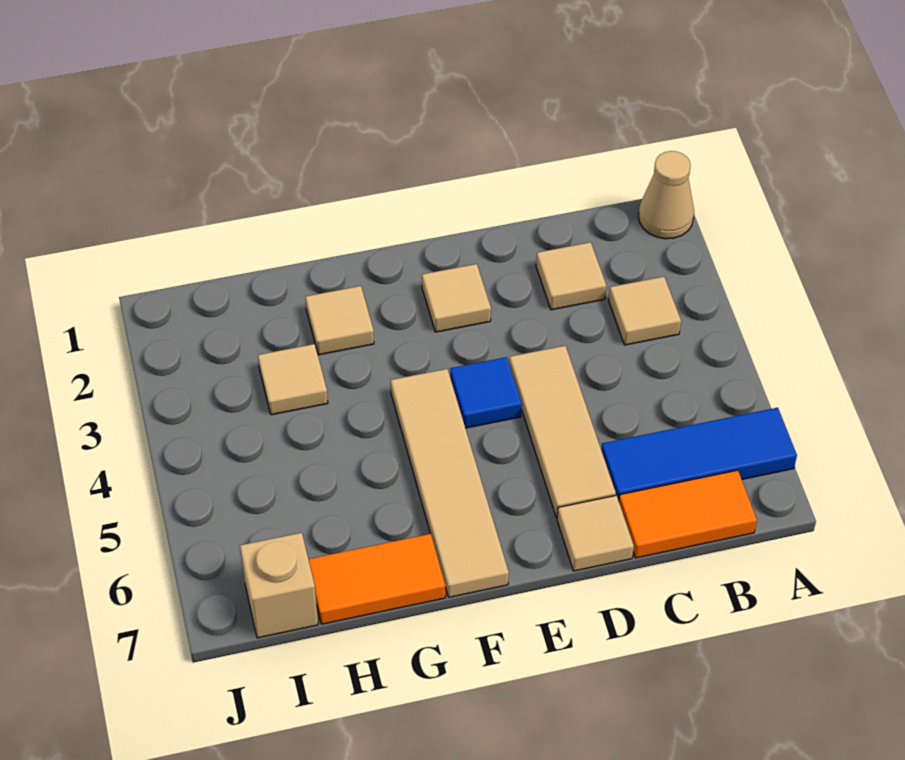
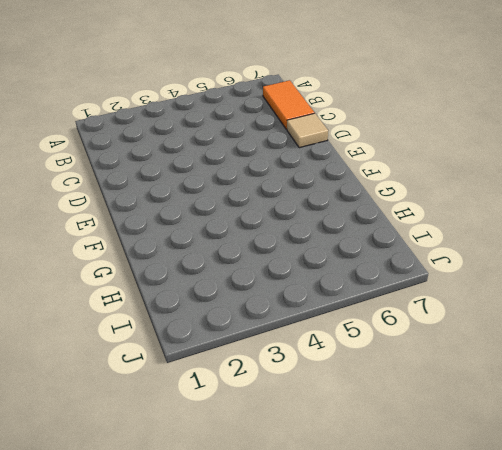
none -> tan 1x1 cone [639,151,694,239]
none -> blue 1x3 tile [601,408,797,501]
none -> tan 1x1 tile [609,277,681,345]

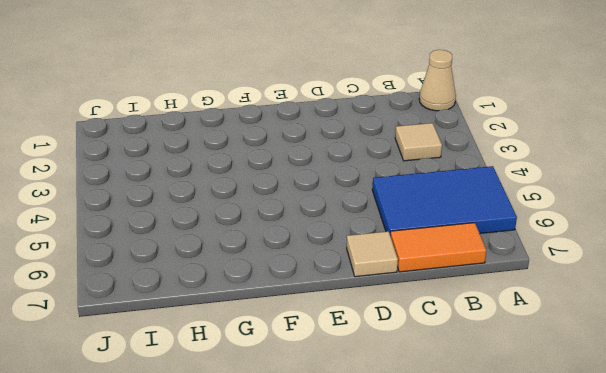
blue 2x3 tile [372,166,517,236] -> blue 1x3 tile [601,408,797,501]
none -> tan 1x1 tile [536,242,606,310]
none -> tan 1x3 tile [509,346,616,518]
none -> tan 1x1 tile [422,264,491,332]

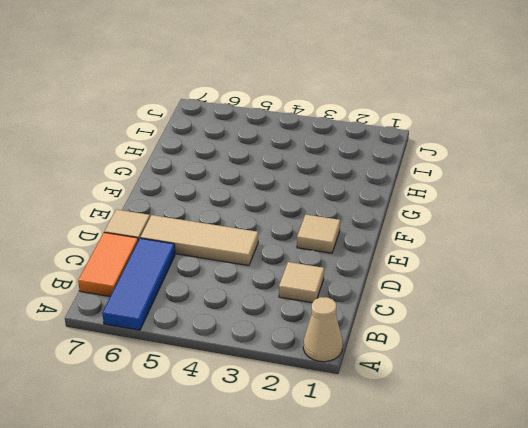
none -> tan 1x1 tile [609,277,681,345]
none -> blue 1x1 tile [450,357,522,428]
none -> tan 1x4 tile [391,369,509,597]

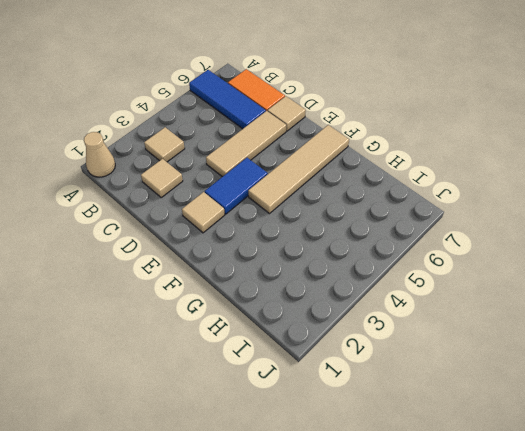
blue 1x2 tile [205,158,268,214] -> blue 1x1 tile [450,357,522,428]
none -> tan 1x1 tile [306,286,374,355]
none -> orange 1x2 tile [308,534,445,624]
none -> tan 1x1 tile [258,344,328,415]

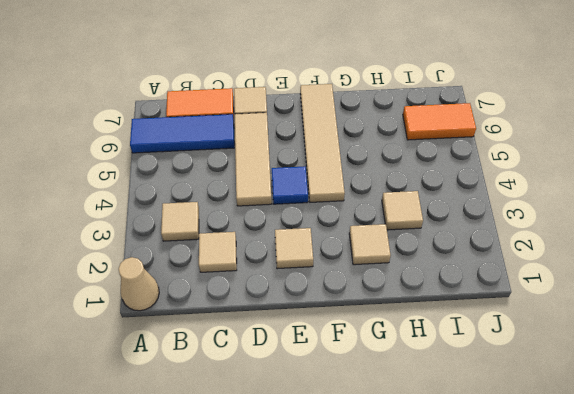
orange 1x2 tile [403,103,476,140] -> orange 1x2 tile moved to [308,534,445,624]
none -> tan 1x1 brick [240,533,318,638]

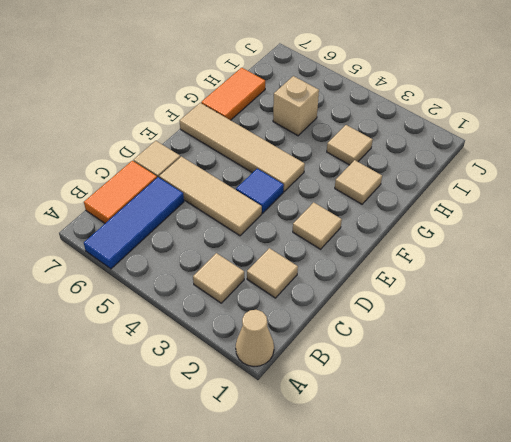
tan 1x1 brick [273,76,319,136] -> tan 1x1 brick moved to [240,533,318,638]

